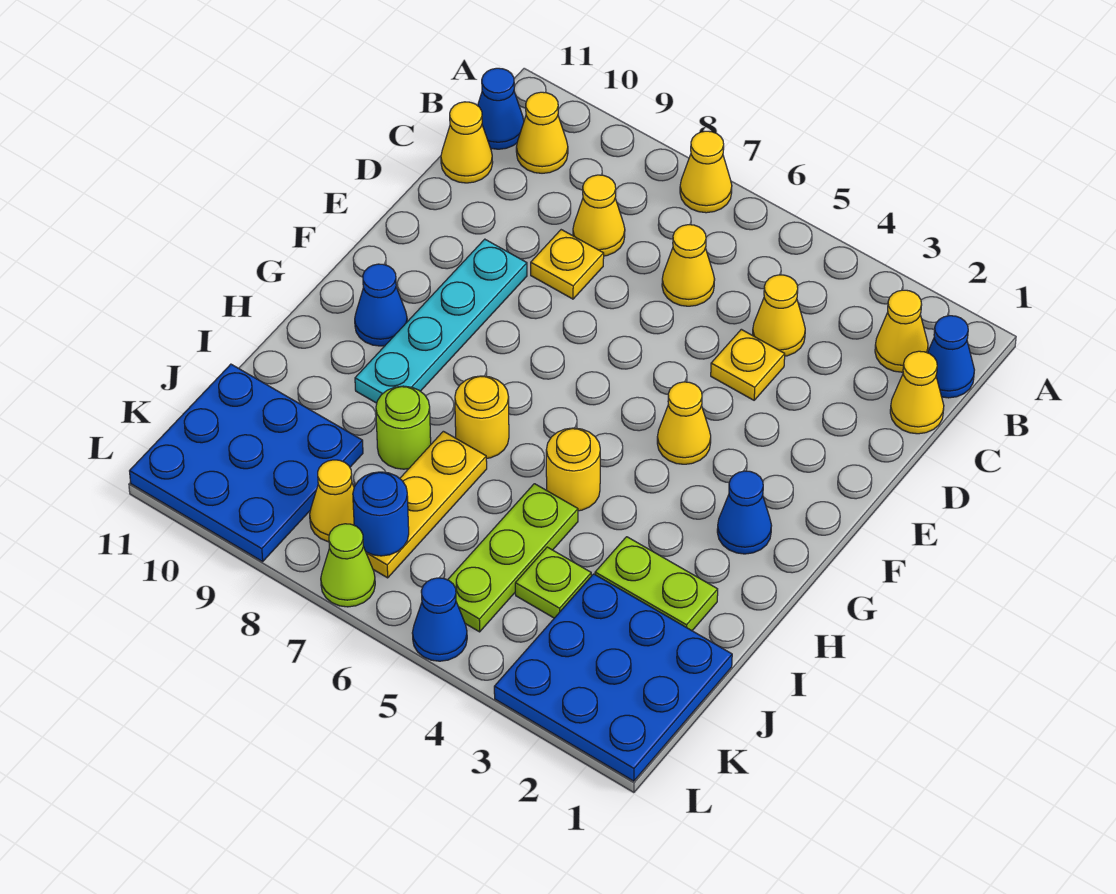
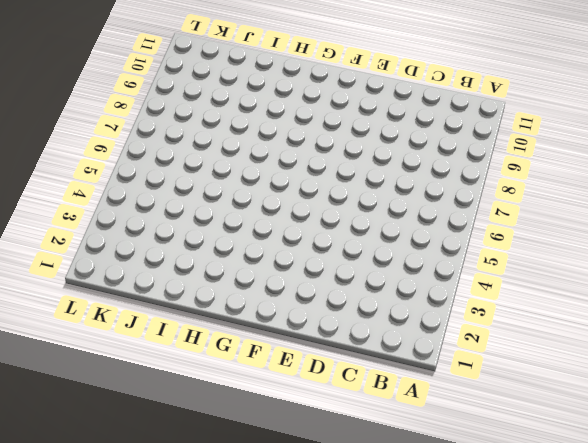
none -> yellow 1x1 cone [680,131,732,213]
none -> blue 1x1 cone [927,316,974,398]
none -> yellow 1x1 cone [875,290,928,372]

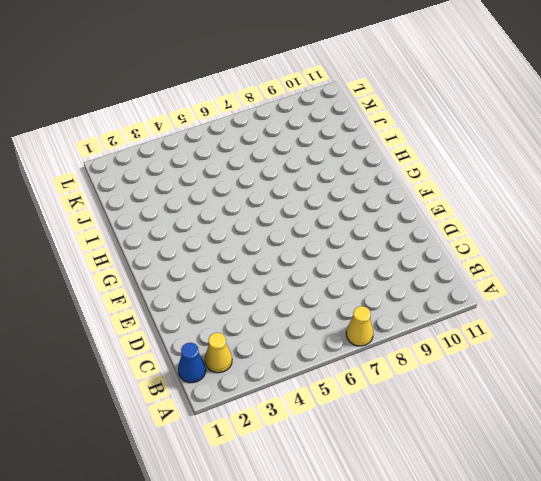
none -> yellow 1x1 cone [516,92,568,173]
none -> blue 1x1 cone [478,68,524,149]
none -> yellow 1x1 cone [890,351,944,434]

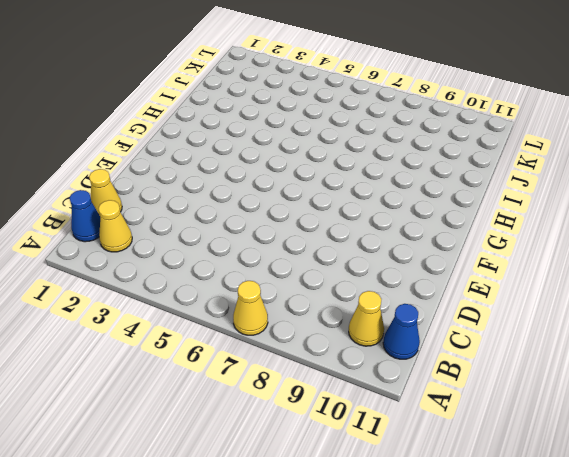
none -> yellow 1x1 cone [753,275,805,356]
none -> yellow 1x1 cone [662,225,715,306]
none -> yellow 1x1 cone [573,175,625,256]

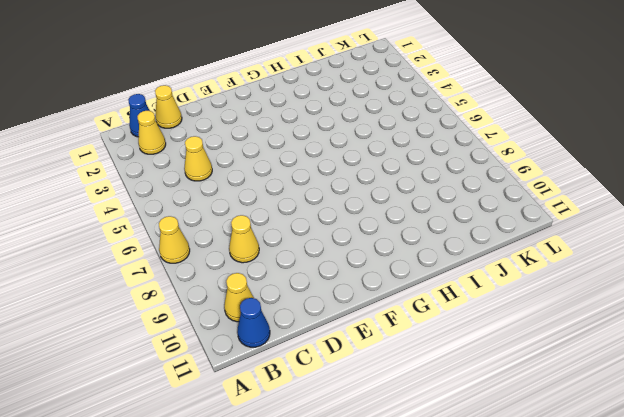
none -> yellow 1x1 cone [662,225,715,306]
none -> yellow 1x1 cone [441,102,493,183]
none -> yellow 1x1 plate [711,329,785,400]

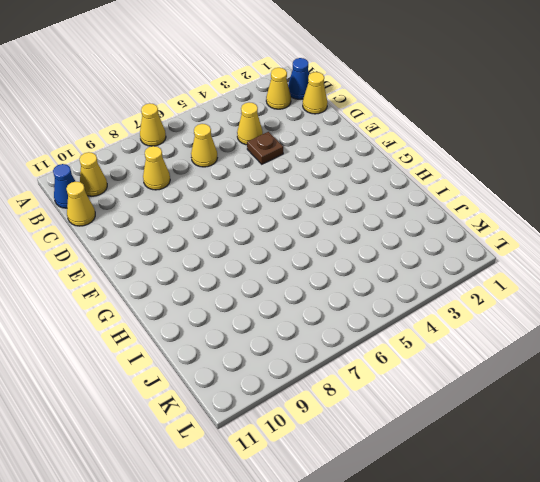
brown 1x1 plate [247,132,283,164] -> yellow 1x1 plate [711,329,785,400]
none -> yellow 1x1 plate [531,230,604,299]
none -> cyan 1x4 plate [355,239,527,403]
none -> yellow 1x1 cone [657,382,711,464]

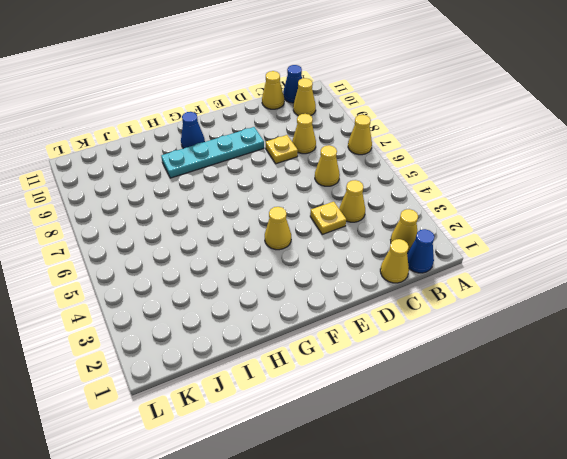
none -> blue 1x1 cone [717,471,772,554]
none -> yellow 1x1 round brick [546,428,600,511]
none -> yellow 1x1 round brick [455,376,509,458]

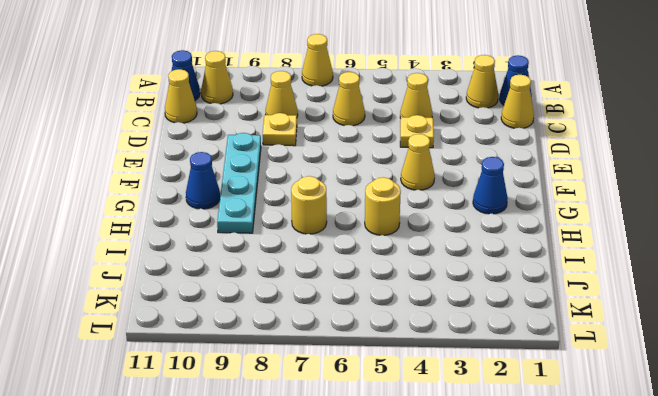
none -> lime 1x2 plate [595,537,718,631]
none -> lime 1x3 plate [448,484,578,632]
none -> yellow 1x3 plate [366,431,487,578]

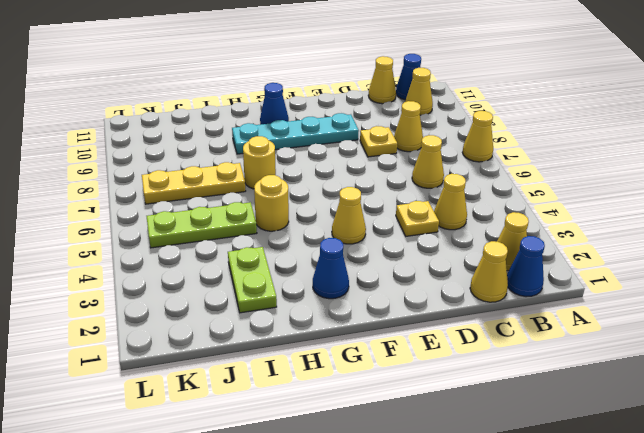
none -> lime 1x1 round brick [376,386,431,469]
none -> blue 3x3 plate [494,574,732,781]
none -> lime 1x1 plate [515,547,591,618]

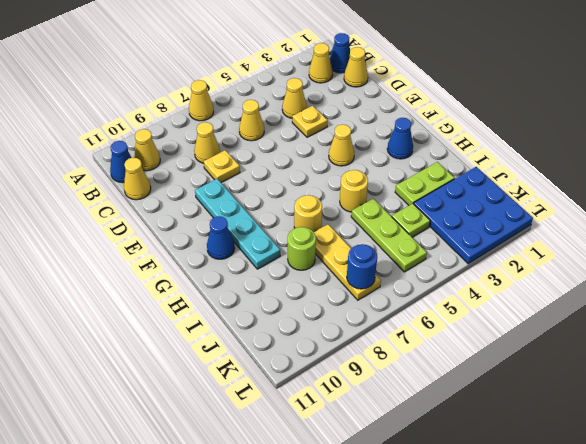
none -> blue 3x3 plate [130,364,363,562]
none -> yellow 1x1 cone [310,460,354,542]
none -> blue 1x1 cone [412,578,467,661]

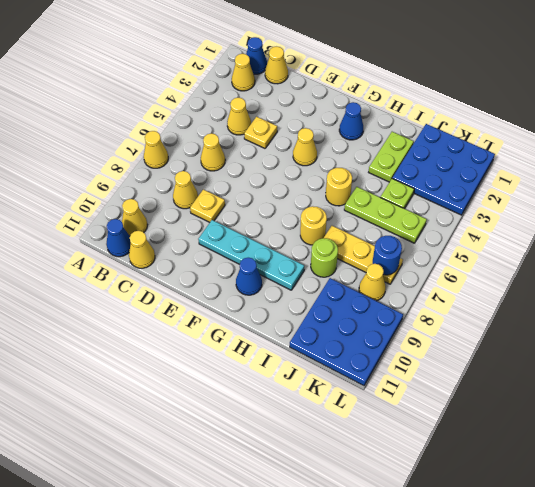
none -> blue 1x1 cone [412,578,467,661]
none -> lime 1x1 cone [321,524,375,607]

